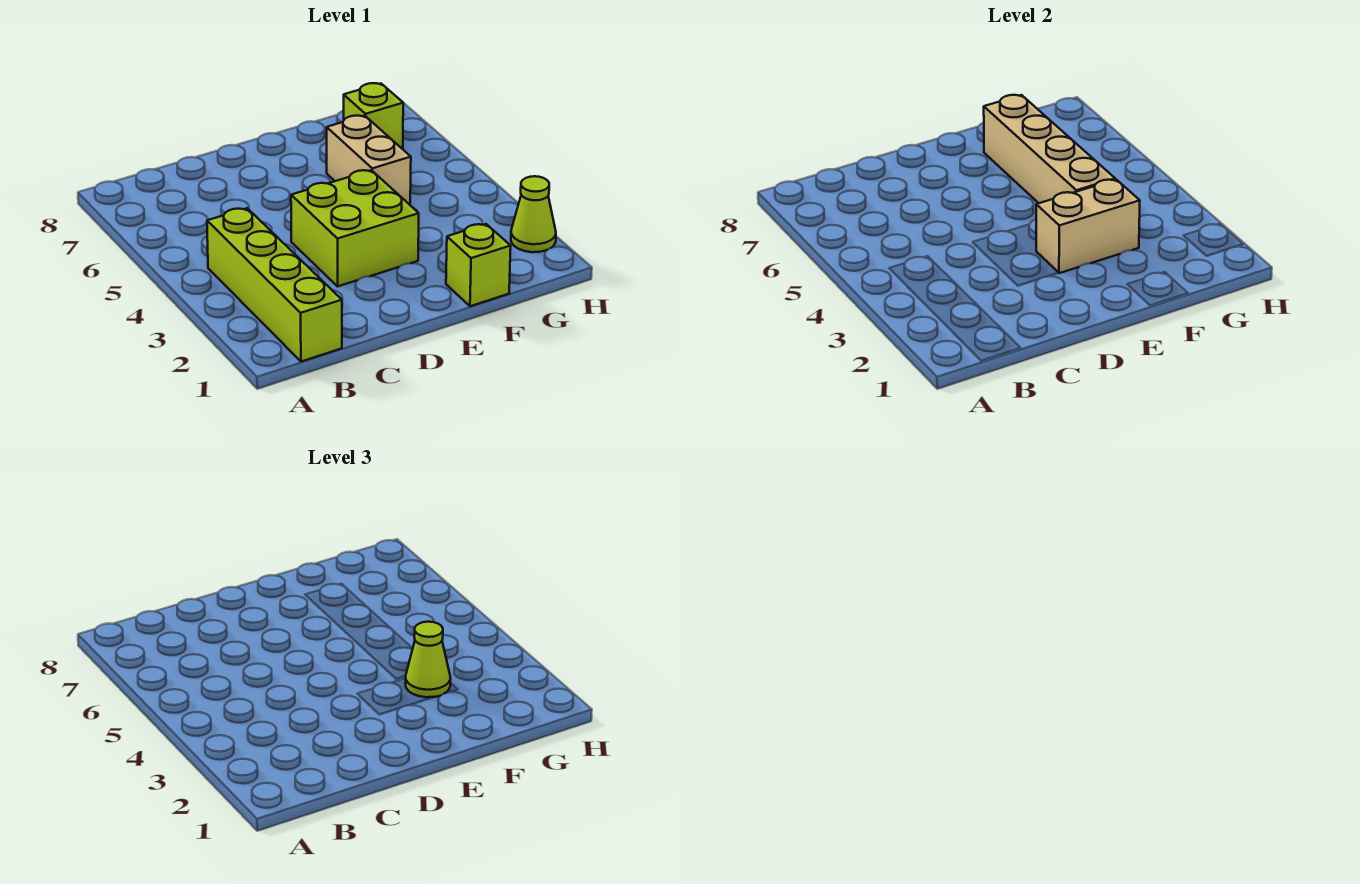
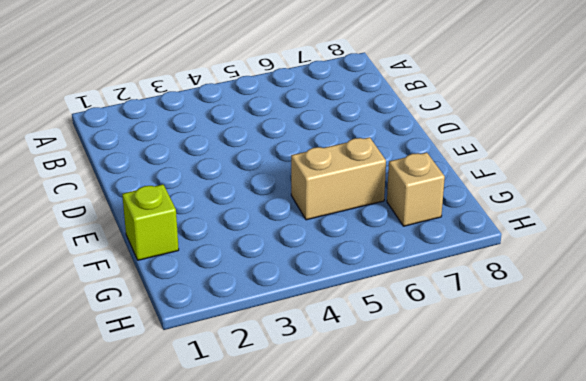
tan 1x1 brick [387,153,445,226] -> lime 1x1 brick [344,83,403,149]
none -> lime 1x4 brick [207,208,342,362]
none -> lime 2x2 brick [291,170,419,286]

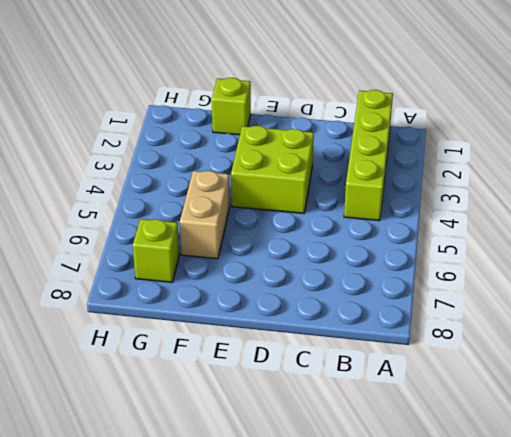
none -> lime 1x1 cone [511,176,556,252]
none -> tan 1x2 brick [1036,180,1140,273]

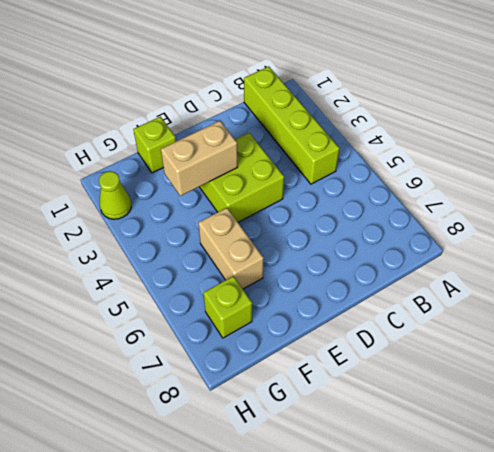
none -> tan 1x4 brick [984,95,1115,203]
none -> lime 1x1 cone [405,622,451,697]

